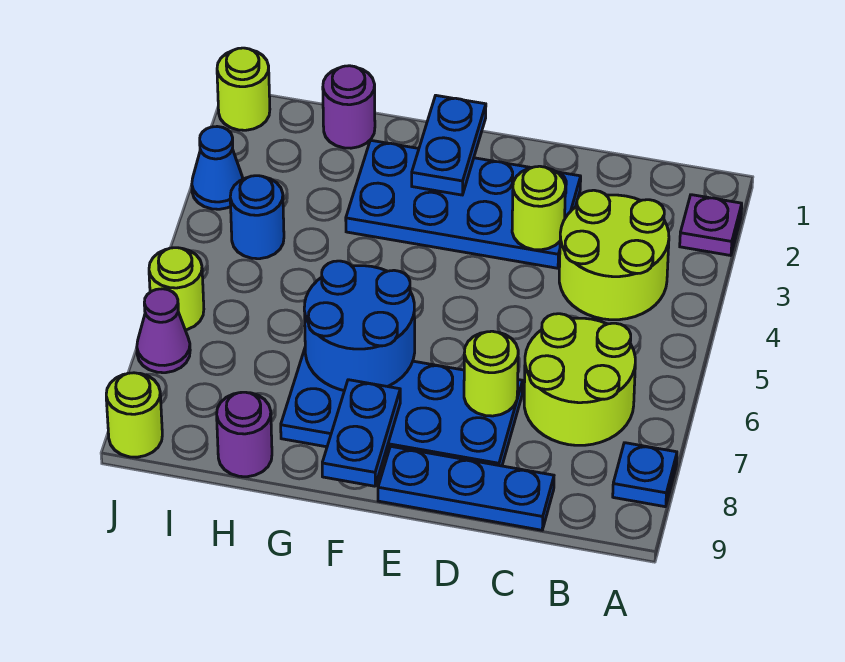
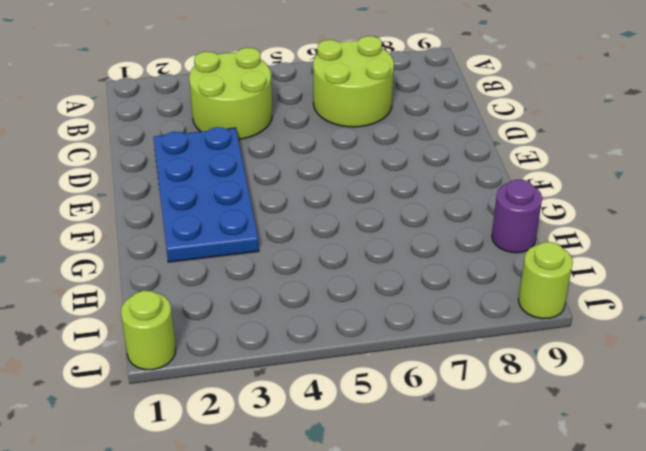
none -> purple 1x1 plate [680,195,742,256]
none -> blue 1x1 plate [613,443,677,507]
none -> blue 1x3 plate [378,446,554,530]

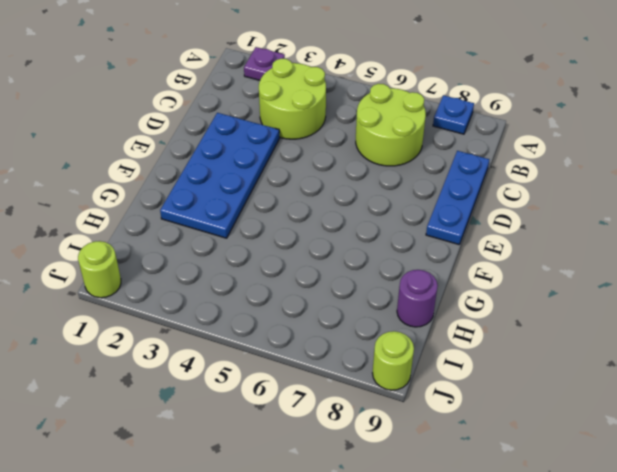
none -> blue 2x4 plate [281,349,523,466]
none -> purple 1x1 round brick [323,66,375,148]
none -> blue 1x1 round brick [230,176,284,259]

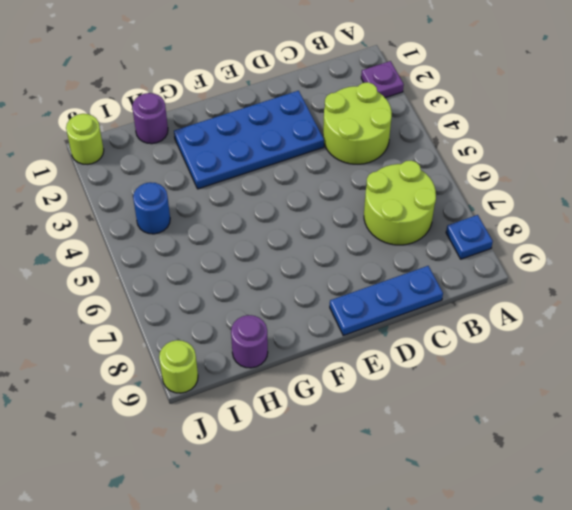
none -> blue 2x4 plate [281,349,523,466]
none -> blue 1x1 cone [192,127,243,209]
none -> lime 1x1 round brick [149,248,204,330]

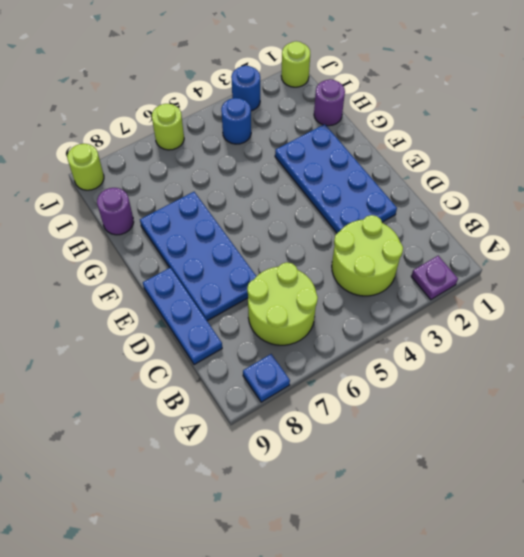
blue 1x1 round brick [231,65,260,111] -> blue 1x1 cone [192,127,243,209]
none -> purple 1x1 cone [137,289,190,373]
none -> lime 1x1 round brick [512,166,565,250]
none -> lime 1x1 round brick [464,331,518,416]

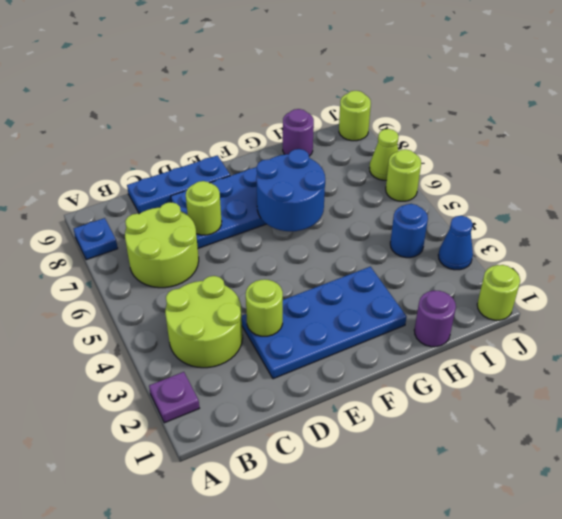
lime 1x1 cone [370,129,399,180] -> purple 1x1 cone [137,289,190,373]
none -> blue 1x2 plate [412,96,486,195]
none -> blue 1x2 plate [322,380,400,486]

